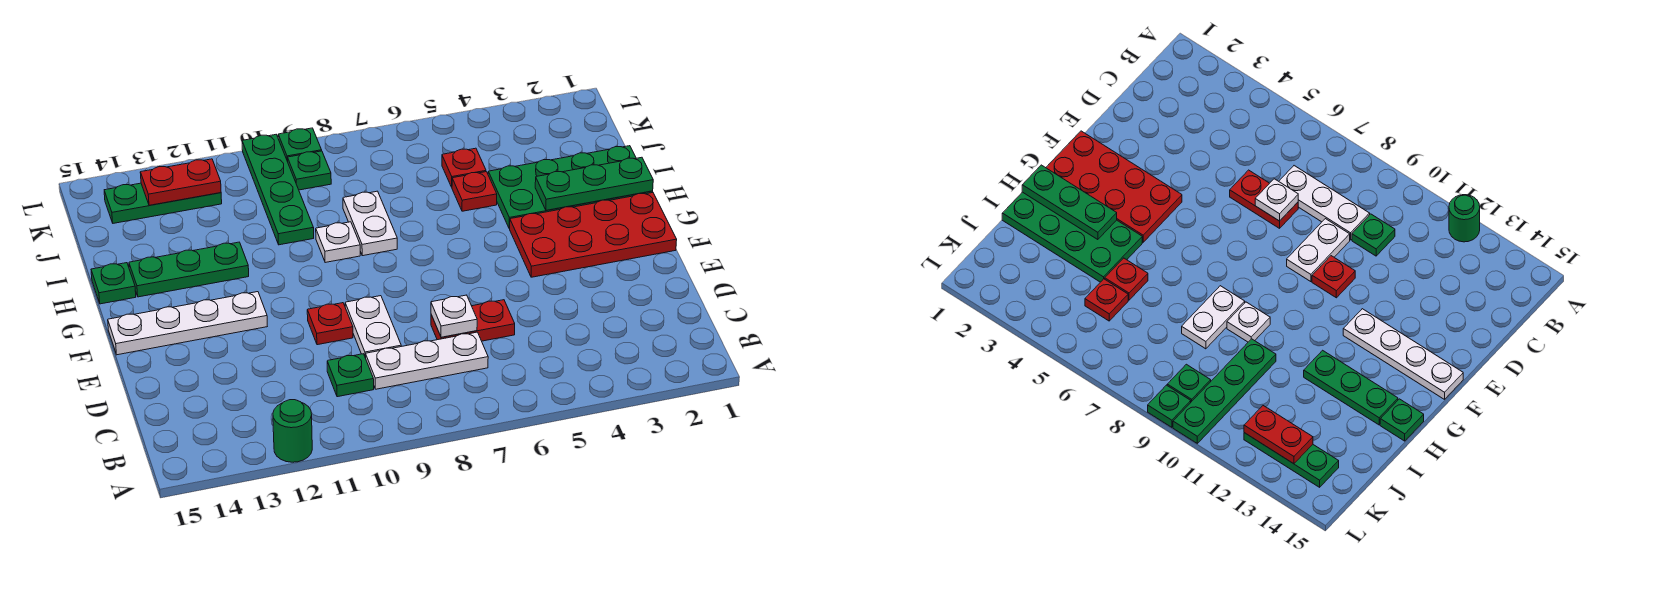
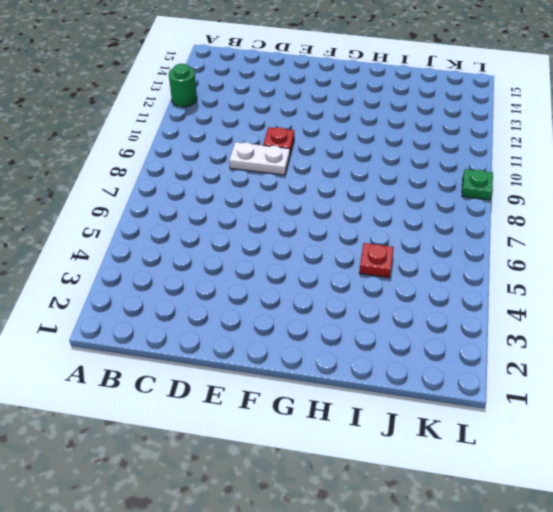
none -> white 1x3 plate [365,332,488,389]
none -> green 1x1 plate [327,354,374,397]
none -> red 1x2 plate [431,300,515,341]

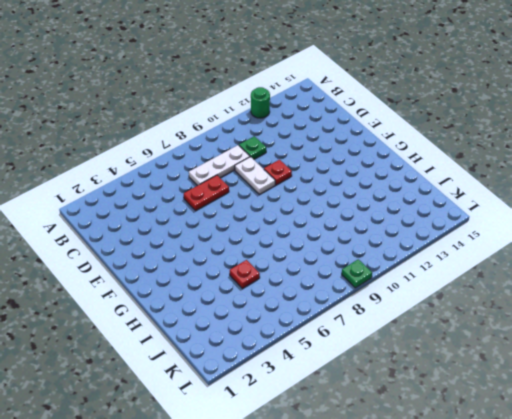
none -> red 2x4 plate [510,193,677,277]
none -> white 1x4 plate [108,292,267,355]
none -> green 2x4 plate [488,146,653,229]

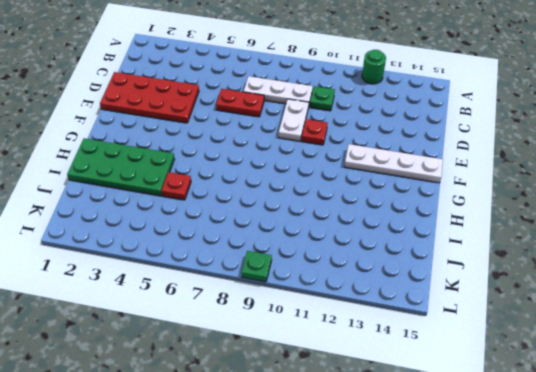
red 2x4 plate [100,72,199,123] -> red 2x4 plate moved to [510,193,677,277]
none -> white 1x2 plate [343,191,397,256]
none -> white 1x1 plate [316,222,360,263]
none -> green 1x3 plate [129,242,249,297]

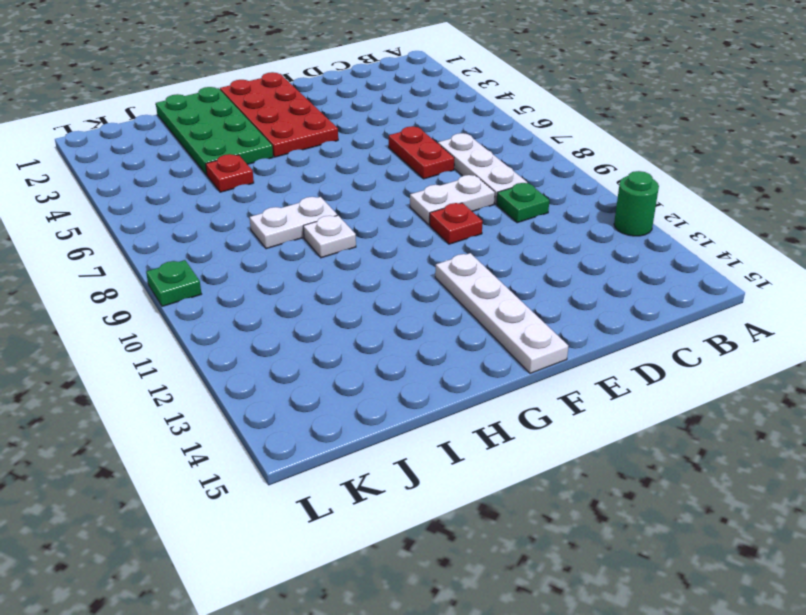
none -> green 1x3 plate [129,242,249,297]
none -> green 1x1 plate [91,263,136,304]
none -> green 1x4 plate [242,135,314,245]

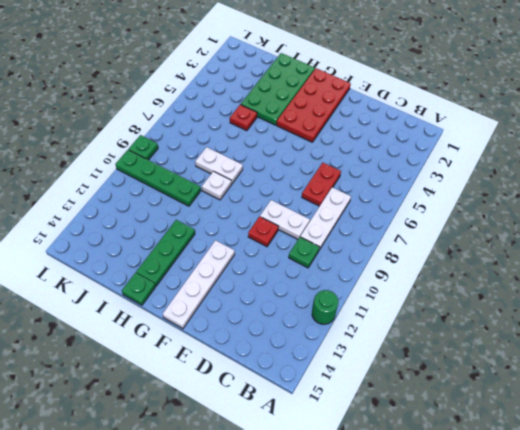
none -> red 1x1 plate [442,148,486,187]
none -> green 1x1 plate [288,151,331,190]
none -> green 1x3 plate [104,183,222,223]

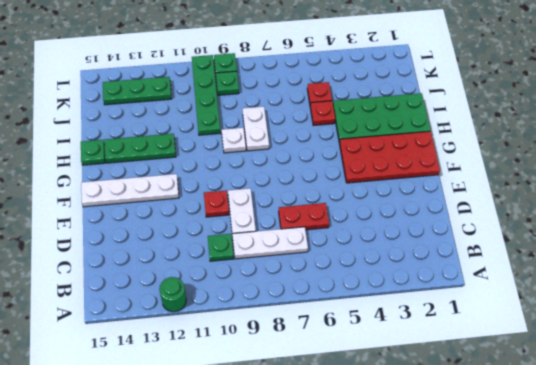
none -> white 1x1 plate [431,295,477,337]
none -> green 1x3 plate [535,157,653,210]
none -> red 1x2 plate [140,159,221,205]

